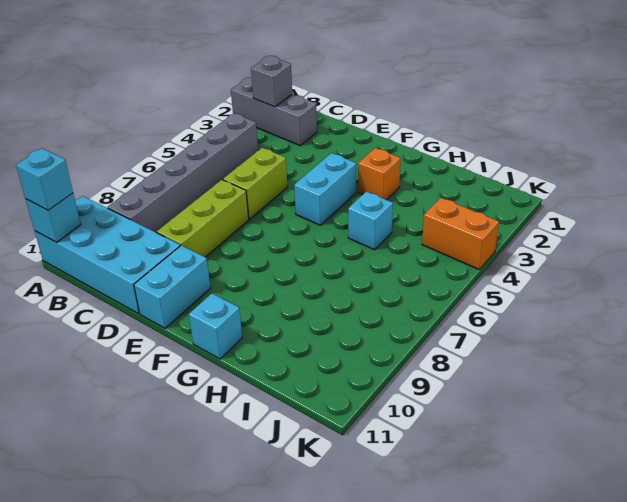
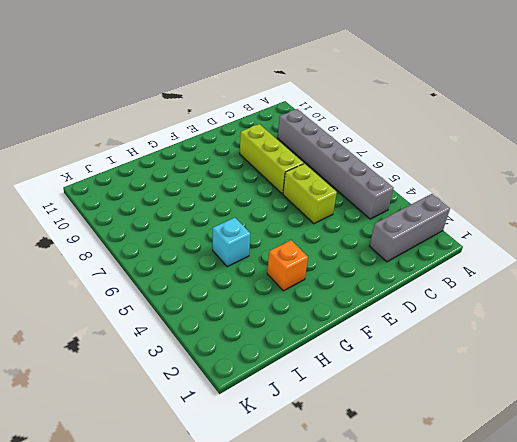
none -> cyan 2x4 brick [35,196,180,314]
none -> cyan 1x2 brick [134,245,211,328]
none -> cyan 1x2 brick [294,153,356,225]

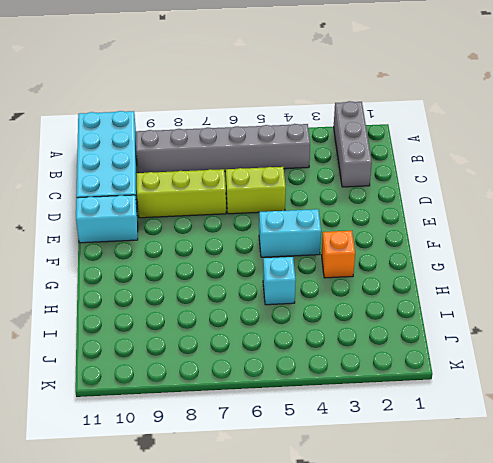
none -> cyan 1x1 brick [189,293,242,359]
none -> orange 1x2 brick [422,198,499,269]
none -> cyan 1x1 brick [26,193,81,242]

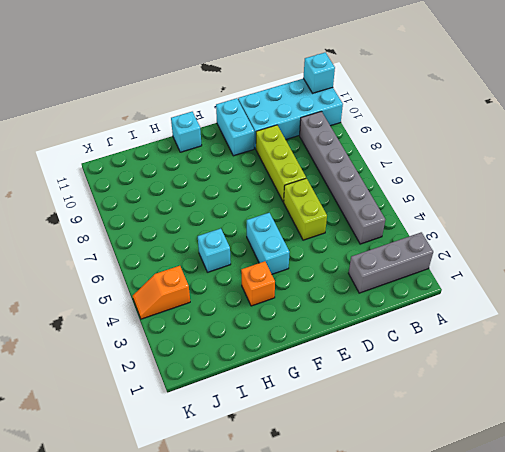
orange 1x2 slope [133,266,190,319] -> orange 1x2 brick [422,198,499,269]
none -> grey 1x1 brick [251,56,292,107]
none -> cyan 1x1 brick [16,148,73,210]

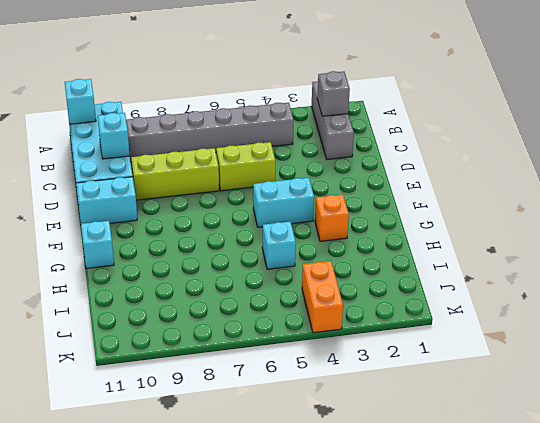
cyan 1x1 brick [98,113,130,159] -> cyan 1x1 brick moved to [16,148,73,210]

